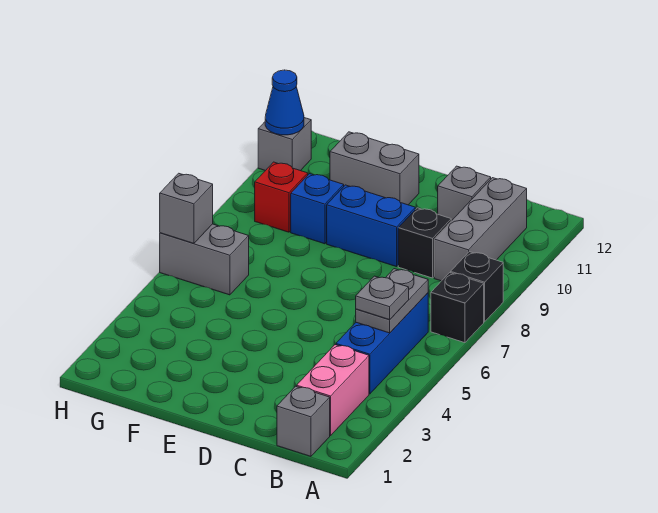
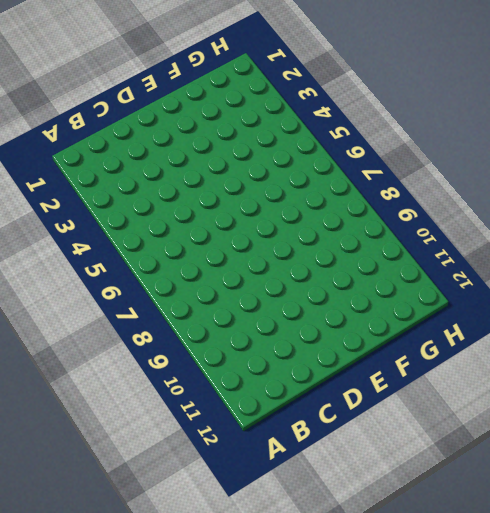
none -> black 1x1 brick [431,273,484,343]
none -> black 1x1 brick [451,252,503,322]
none -> grey 1x1 brick [277,386,330,456]

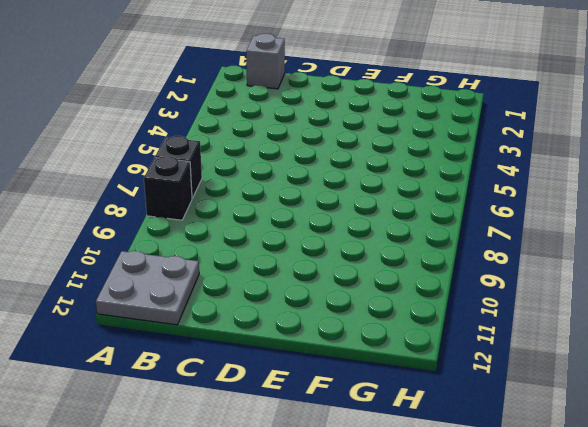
grey 2x2 plate [96,251,199,325] -> grey 1x3 brick [434,178,527,281]
none -> pink 1x2 brick [297,345,369,436]
none -> blue 1x3 brick [336,293,428,394]
none -> black 1x1 brick [398,208,451,278]

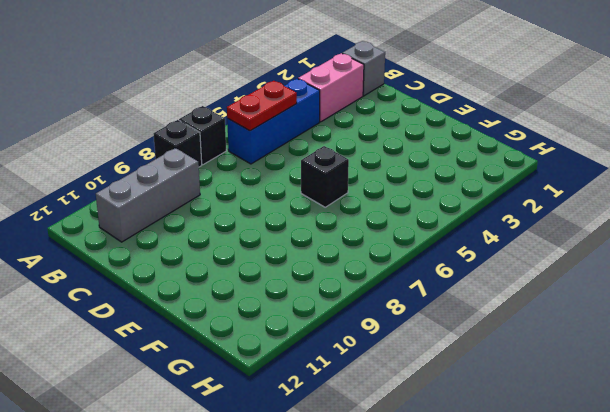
red 1x2 plate [227,81,297,131] -> grey 1x2 plate [356,269,428,333]
black 1x1 brick [301,146,349,207] -> black 1x1 brick moved to [398,208,451,278]
none -> grey 1x1 brick [438,166,491,221]
none -> blue 1x2 brick [327,185,415,267]
none -> grey 1x2 brick [330,132,419,205]

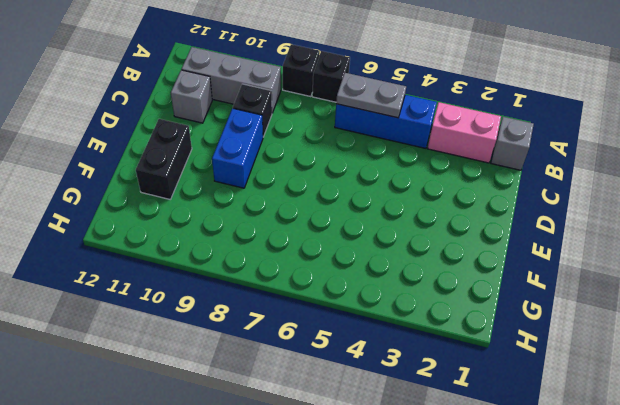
black 1x2 brick [136,119,192,200] -> grey 1x2 brick [330,132,419,205]
none -> blue 1x1 brick [291,174,344,244]
none -> grey 1x2 brick [160,224,249,295]
none -> red 1x1 brick [255,162,308,232]

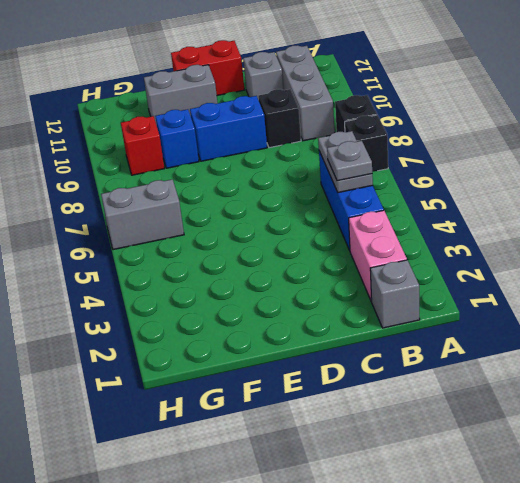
red 1x2 brick [171,40,244,96] -> none
none -> grey 1x1 brick [258,118,311,171]
none -> grey 1x1 brick [160,173,213,244]
none -> blue 1x1 cone [265,70,304,135]

